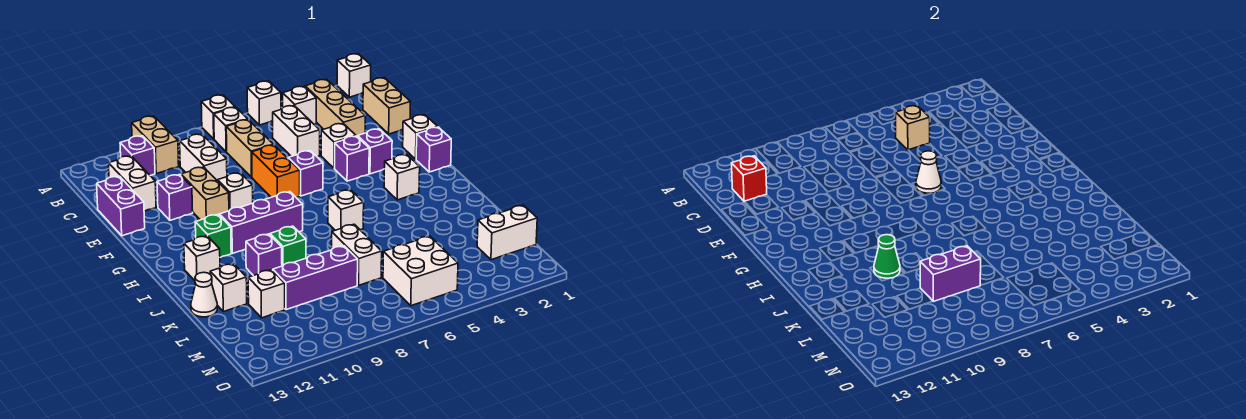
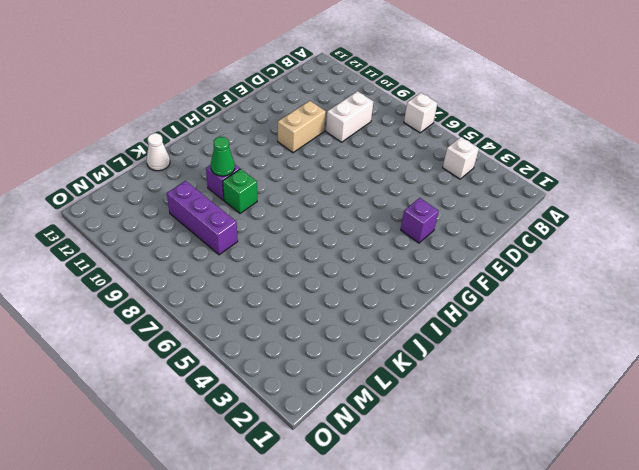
none -> white 1x1 brick [337,54,371,97]
none -> white 1x1 brick [247,81,281,125]
none -> tan 1x2 brick [132,116,179,174]
none -> tan 1x3 brick [305,79,365,137]

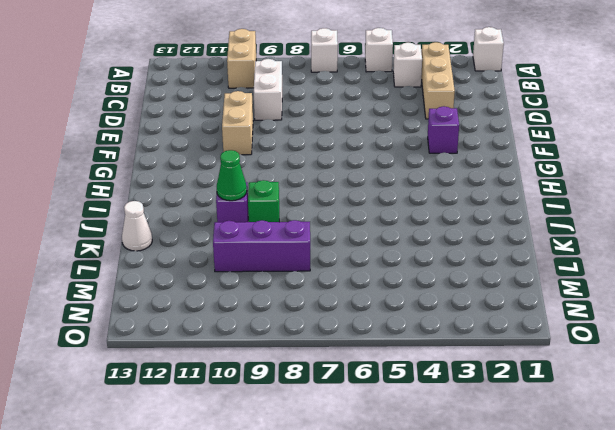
none -> white 1x1 brick [214,107,248,151]
none -> purple 1x1 brick [120,136,155,176]
none -> tan 1x2 brick [363,78,410,134]
none -> white 1x2 brick [273,106,320,157]

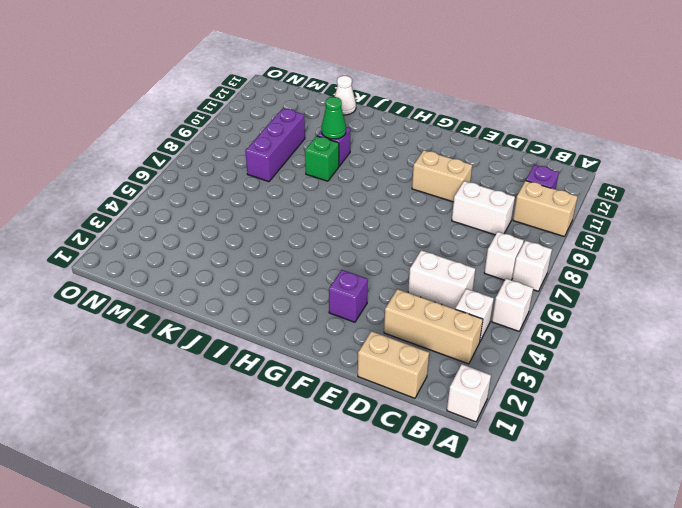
none -> tan 1x2 brick [226,120,273,177]
none -> white 1x2 brick [109,156,156,211]
none -> purple 1x2 brick [97,176,145,236]
none -> white 1x1 brick [321,124,356,168]

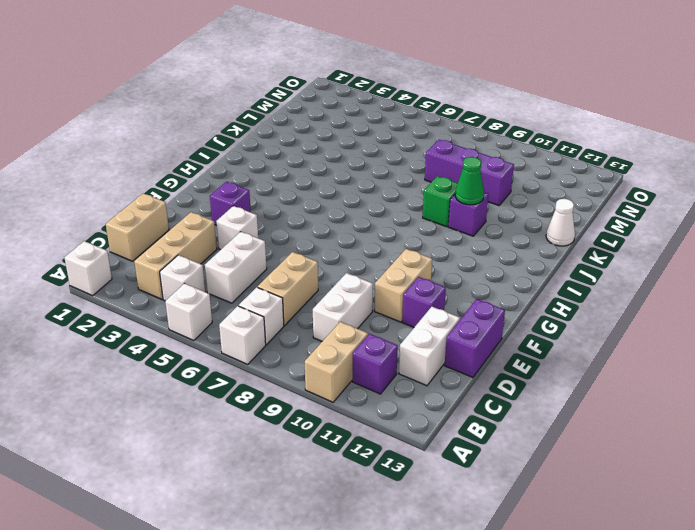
none -> orange 1x2 brick [252,145,300,198]
none -> white 1x1 brick [403,115,437,159]
none -> purple 1x1 brick [334,136,369,181]
none -> purple 1x1 brick [288,151,323,196]

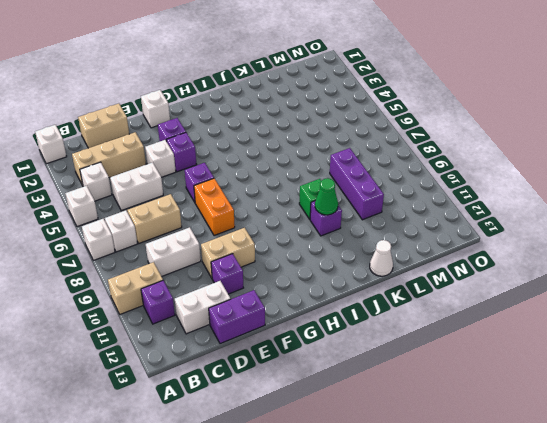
orange 1x2 brick [194,178,235,236] -> orange 1x2 brick turned to [252,145,300,198]
none -> white 1x1 brick [218,173,253,211]
none -> purple 1x1 brick [416,127,451,172]
none -> white 1x1 brick [384,154,420,200]
none -> purple 1x3 brick [220,192,303,253]

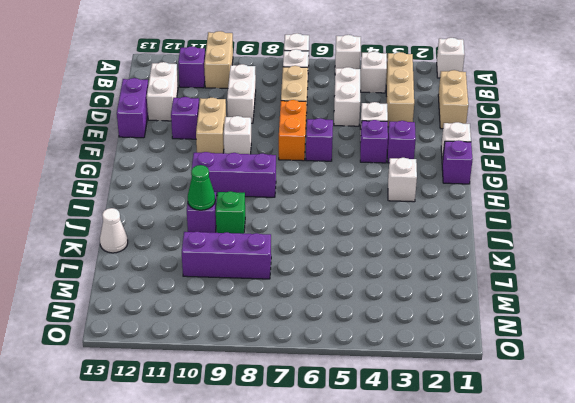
none -> green 1x1 brick [195,214,231,257]
none -> white 1x1 brick [328,190,364,230]
none -> white 1x1 brick [184,236,220,281]
none -> white 1x2 brick [332,224,382,285]

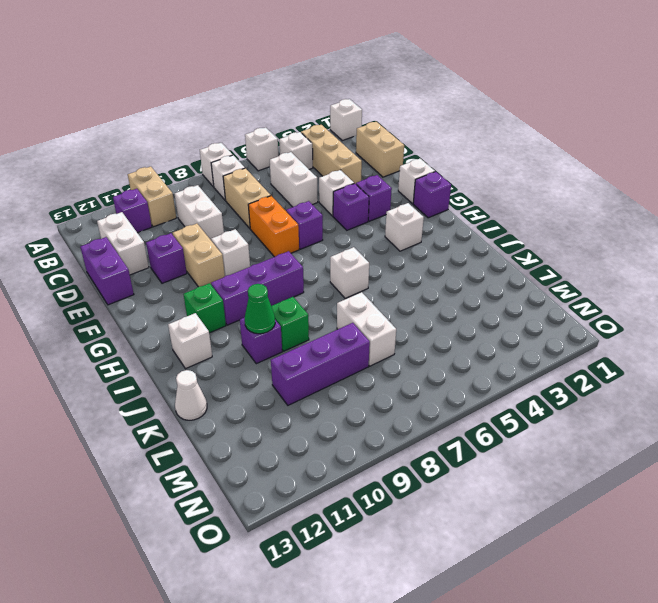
none -> white 1x1 brick [210,264,247,312]
none -> white 1x1 brick [248,270,285,318]
none -> white 1x2 brick [477,205,537,260]
none -> white 2x2 brick [383,236,458,306]

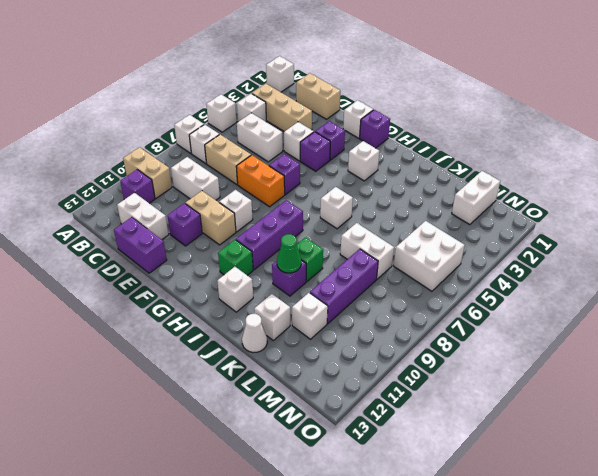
none -> tan 1x1 brick [896,106,930,150]
none -> red 1x1 brick [732,156,767,201]
none -> white 1x1 cone [916,151,941,194]
none -> purple 1x2 brick [920,246,981,301]

